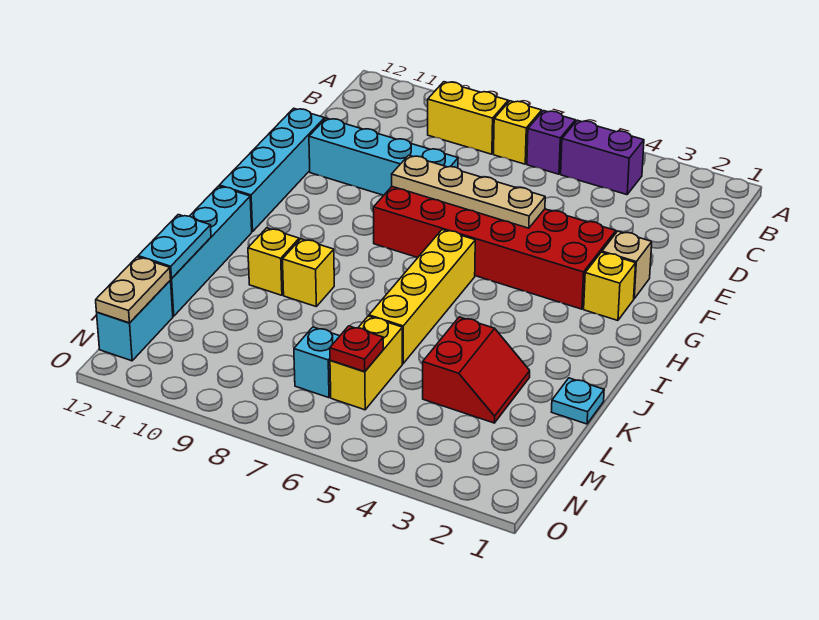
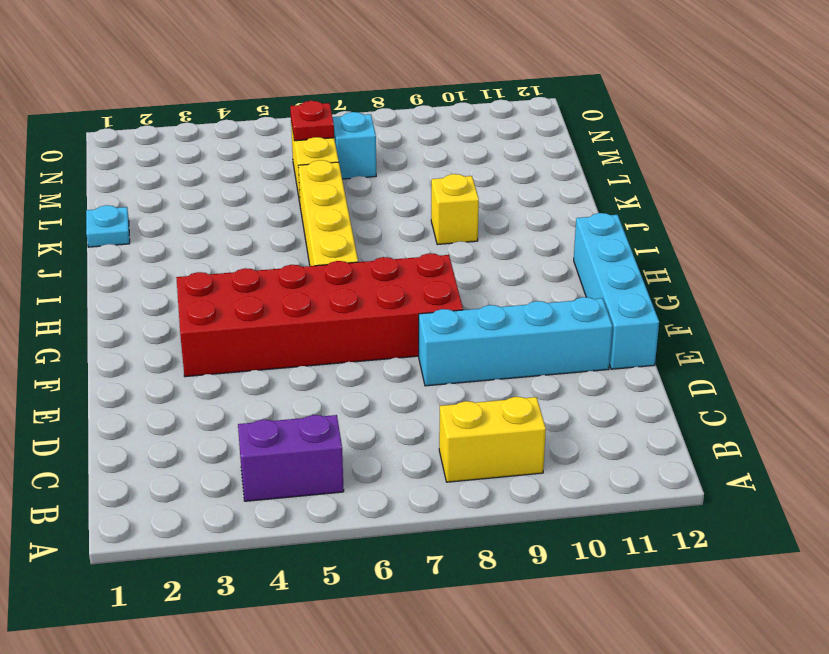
none -> purple 1x1 brick [527,111,576,174]
none -> yellow 1x1 brick [494,101,542,164]
none -> tan 1x1 brick [602,231,652,299]

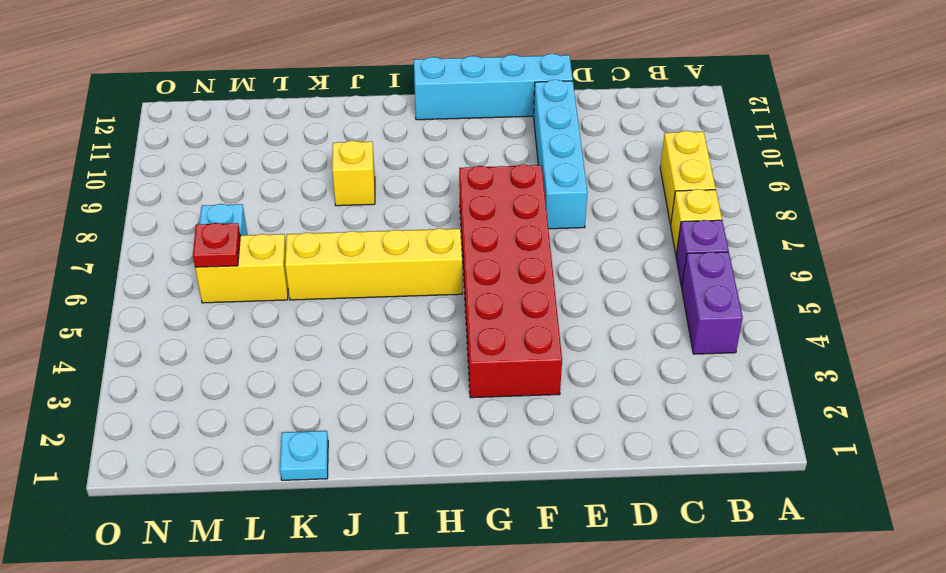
none -> tan 1x1 brick [602,231,652,299]
none -> yellow 1x1 brick [584,252,636,321]
none -> cyan 1x4 brick [171,186,252,316]

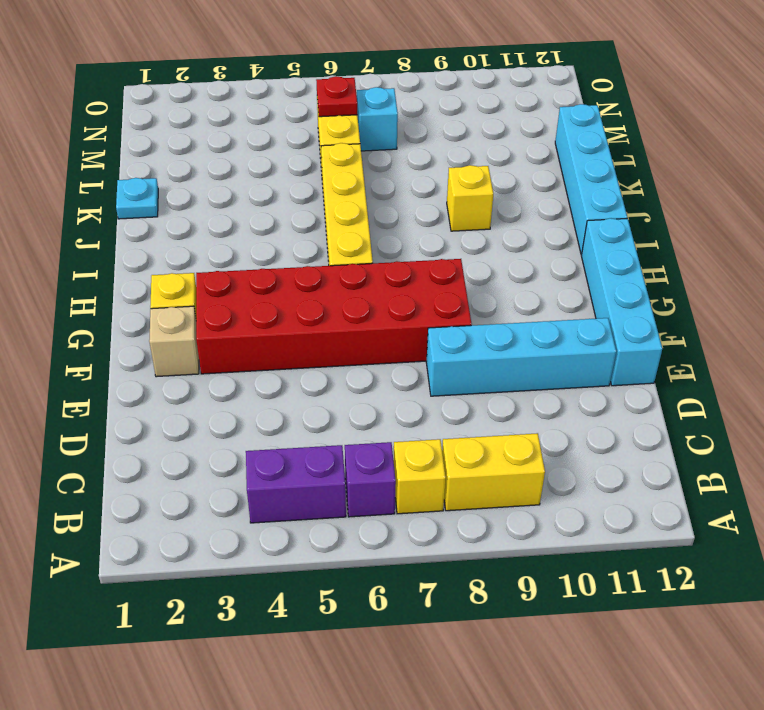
none -> yellow 1x1 brick [248,228,299,295]
none -> red 2x2 slope [423,317,530,423]
none -> cyan 1x2 brick [97,280,173,361]

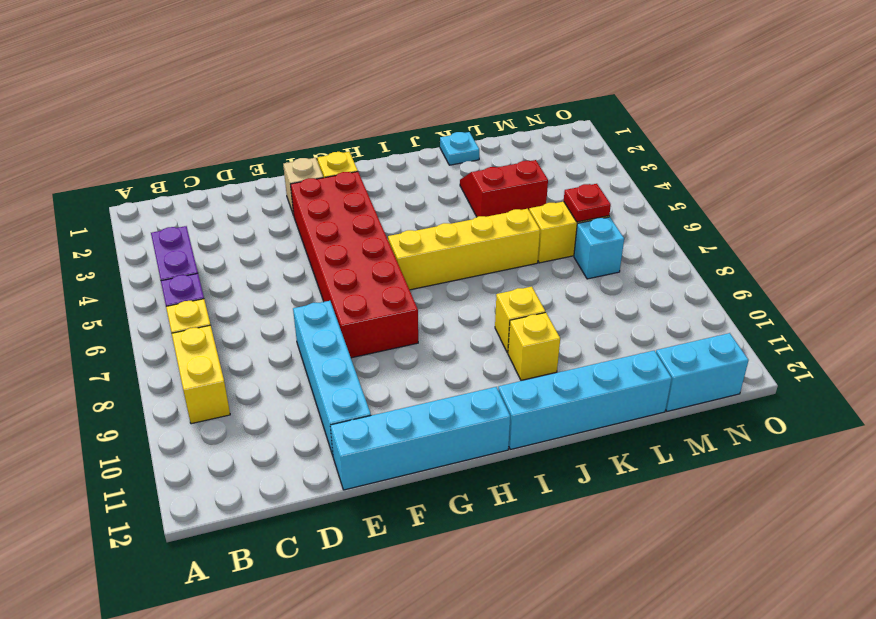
none -> tan 1x4 plate [392,155,545,228]
none -> cyan 1x2 plate [138,215,211,279]
none -> tan 1x2 plate [96,257,171,323]

